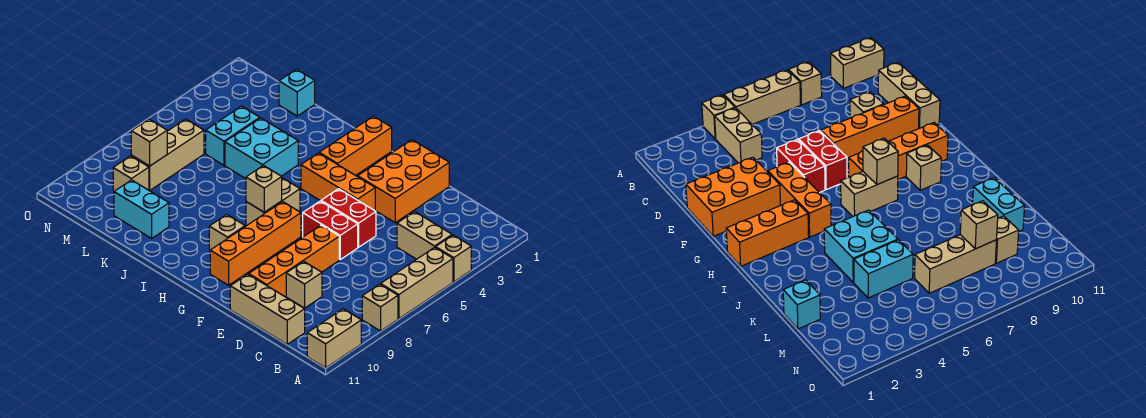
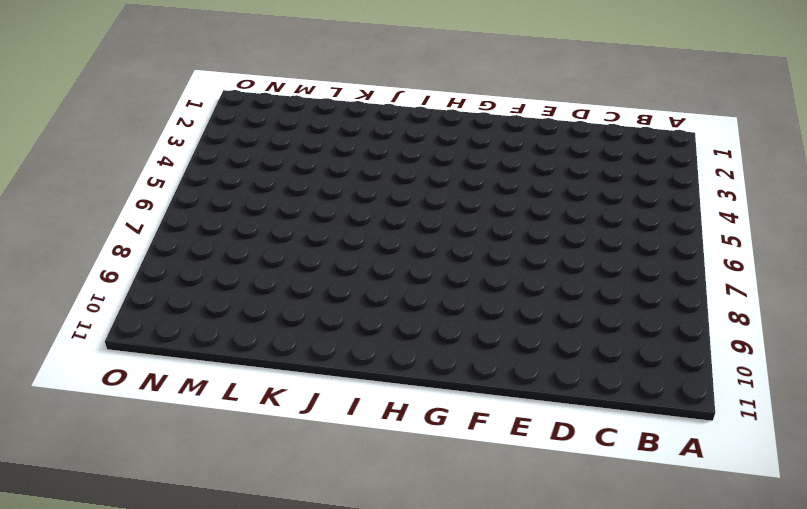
none -> tan 1x1 brick [436,235,471,282]
none -> tan 1x3 brick [381,247,453,319]
none -> tan 1x1 brick [362,284,398,331]

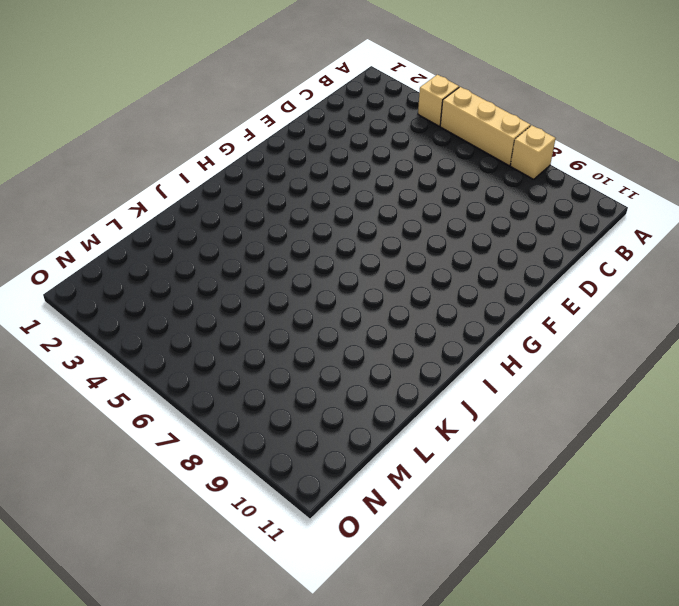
none -> tan 1x2 brick [307,309,361,368]
none -> tan 1x2 brick [397,212,452,259]
none -> tan 1x3 brick [230,274,305,344]

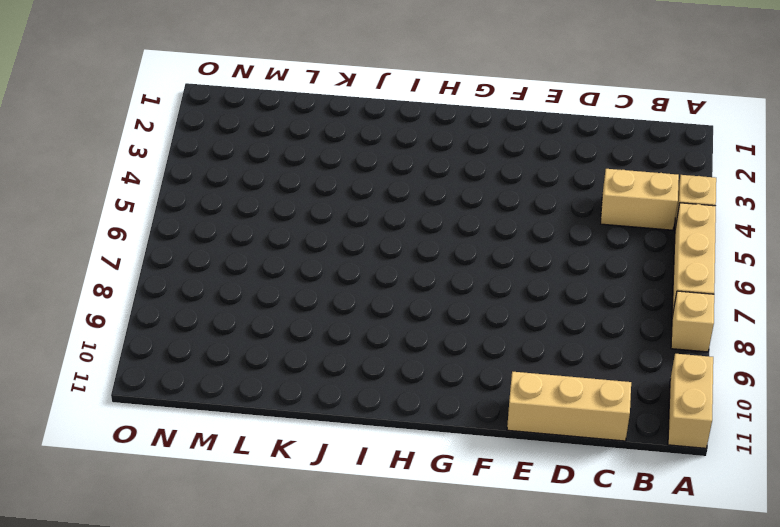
none -> tan 1x1 brick [286,261,322,308]
none -> orange 2x3 brick [358,140,449,223]
none -> red 1x2 brick [321,189,376,247]

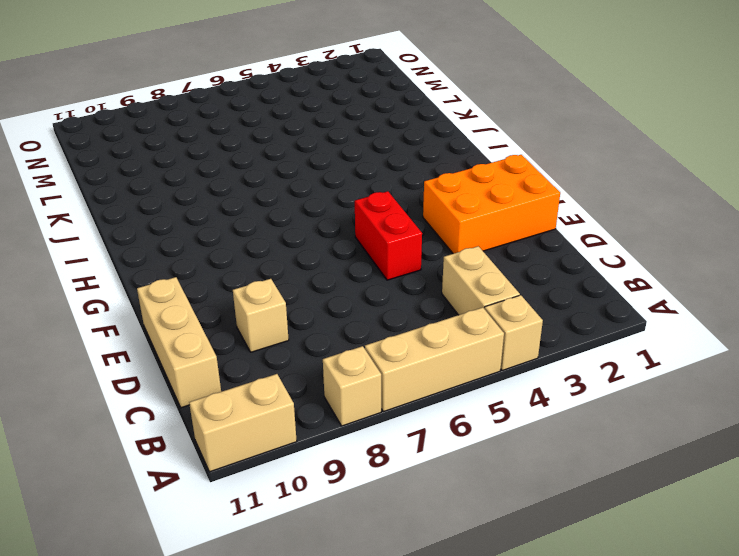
none -> red 1x2 brick [303,201,358,259]
none -> orange 1x4 brick [249,225,339,297]
none -> orange 1x3 brick [301,153,375,211]

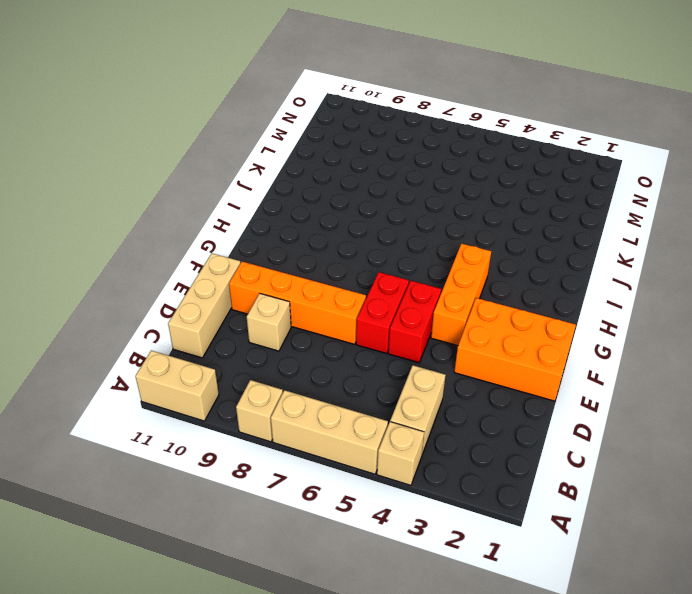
none -> orange 1x4 brick [210,202,301,285]
none -> orange 1x3 brick [319,116,392,176]
none -> tan 1x2 brick [246,178,300,226]

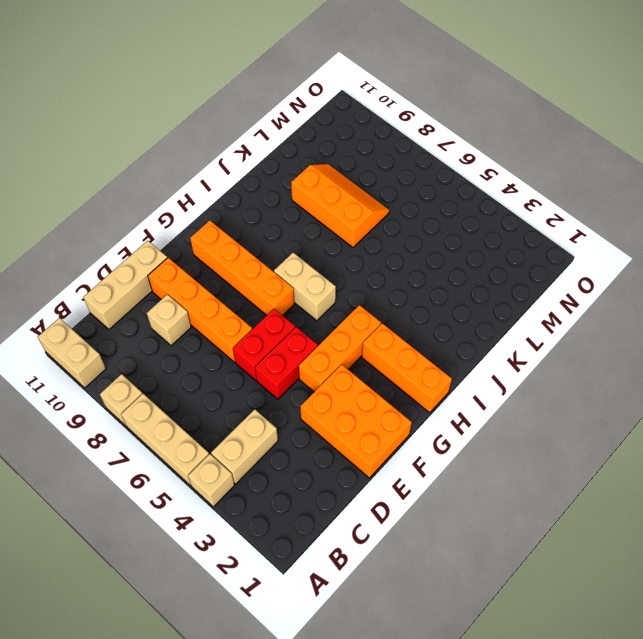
orange 2x3 slope [291,164,389,247] -> none
none -> tan 1x1 brick [209,215,245,250]
none -> cyan 2x2 brick [225,118,298,179]
none -> cyan 1x2 brick [114,180,169,238]

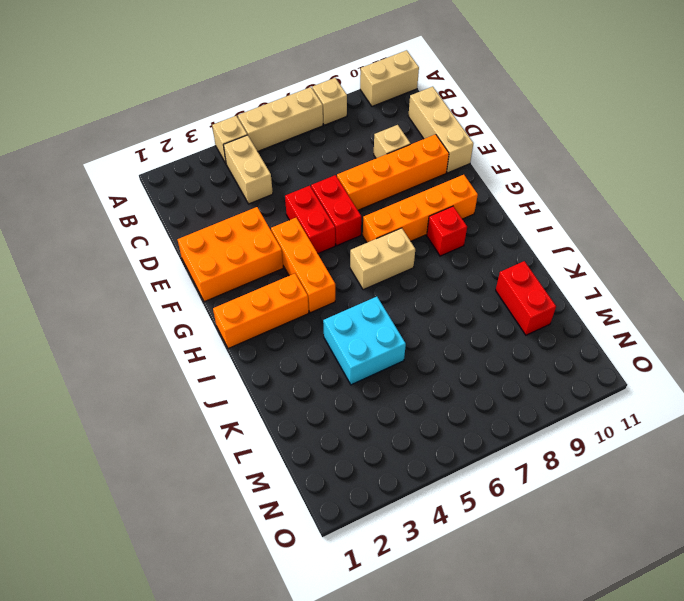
red 1x1 brick [427,206,467,256] -> tan 1x1 brick [209,215,245,250]
red 1x2 brick [496,261,556,335] -> cyan 1x2 brick [114,180,169,238]
none -> cyan 1x1 brick [279,69,315,116]
none -> cyan 1x2 brick [206,106,260,165]
none -> tan 1x3 brick [131,119,204,190]

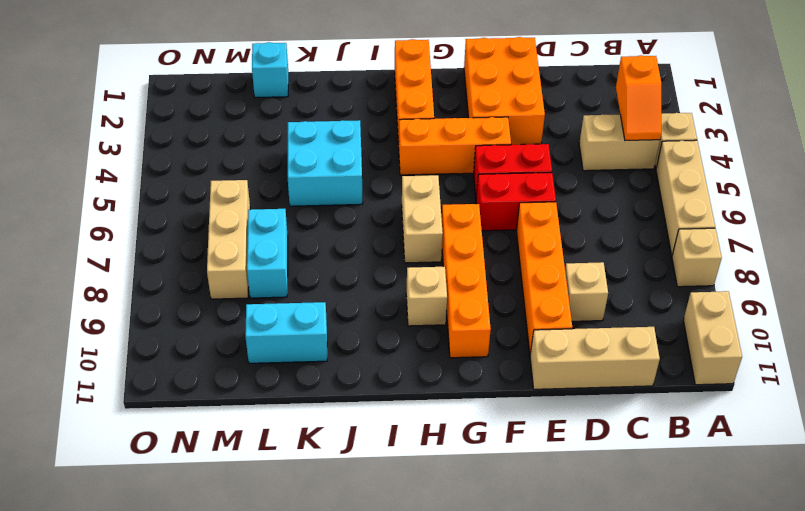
orange 1x2 slope [616,55,661,140] -> none
cyan 1x2 brick [247,209,288,298] -> cyan 1x2 brick moved to [206,106,260,165]
none -> tan 1x1 brick [113,156,149,192]
none -> tan 1x1 brick [246,165,282,212]
none -> tan 1x1 brick [131,119,167,166]

